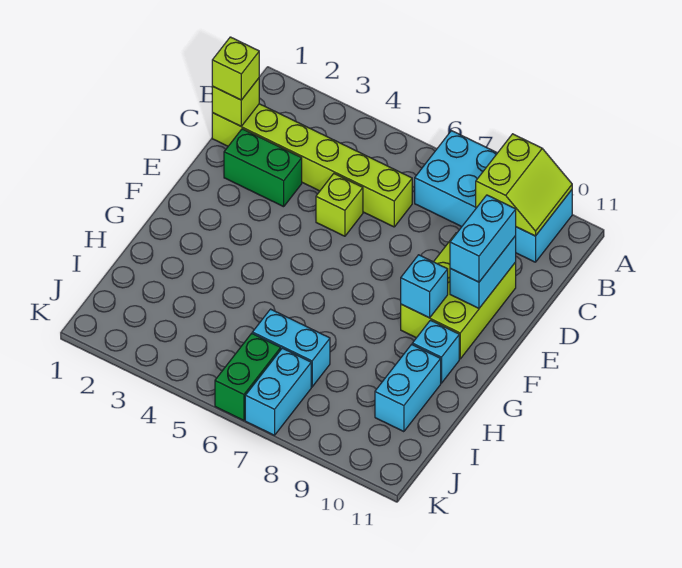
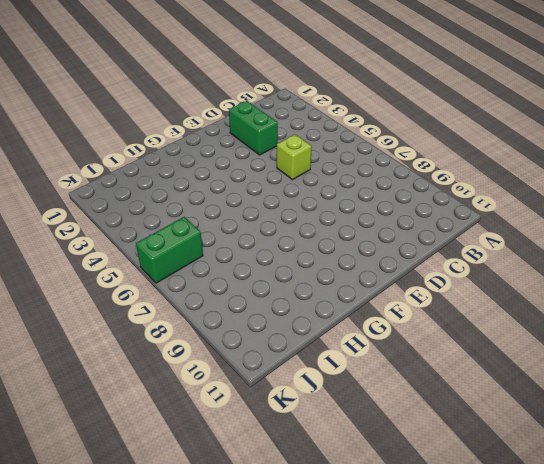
none -> cyan 2x4 brick [415,131,572,262]
none -> lime 1x6 brick [212,104,412,227]
none -> lime 2x3 brick [401,233,516,359]

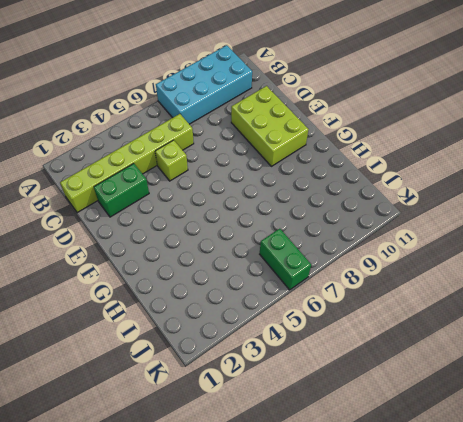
none -> cyan 1x1 brick [412,320,459,383]
none -> cyan 1x2 brick [375,344,441,432]
none -> cyan 1x2 brick [252,309,330,387]

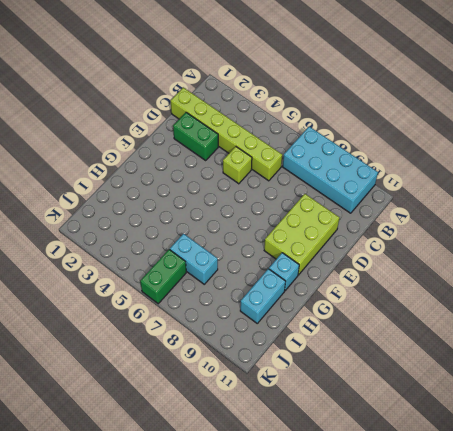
none -> cyan 1x2 brick [245,348,311,435]
none -> lime 2x2 slope [476,134,572,236]
none -> lime 1x1 brick [212,78,259,126]

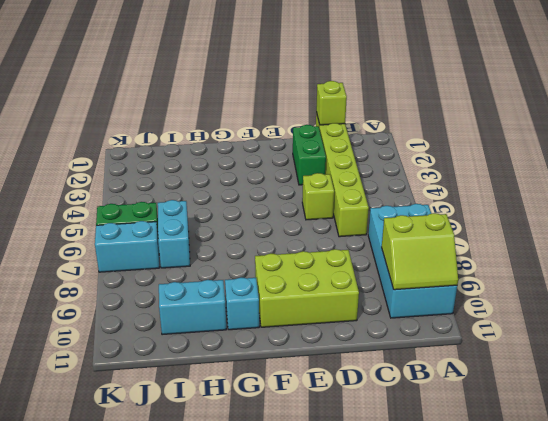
none -> cyan 1x2 brick [450,236,516,308]
none -> cyan 1x1 brick [401,255,448,318]
none -> lime 1x1 brick [212,37,259,100]

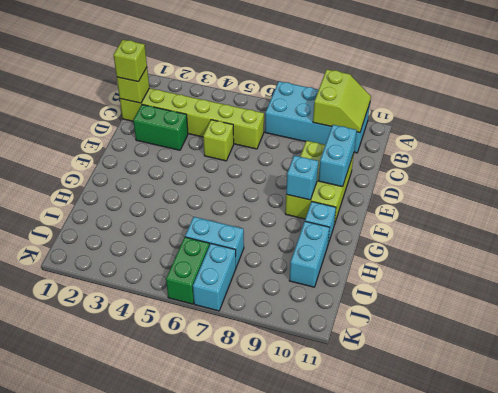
none -> cyan 1x2 brick [450,195,516,282]

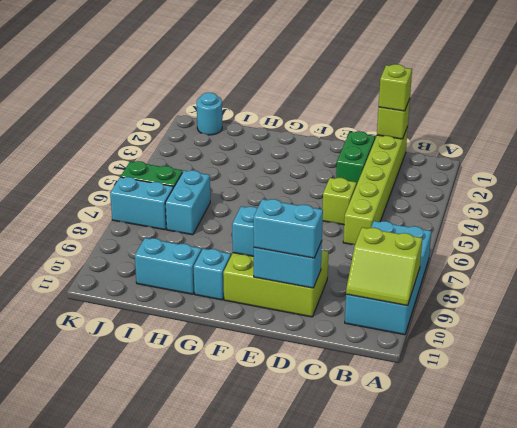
cyan 1x1 round brick [197,93,222,135] -> none

